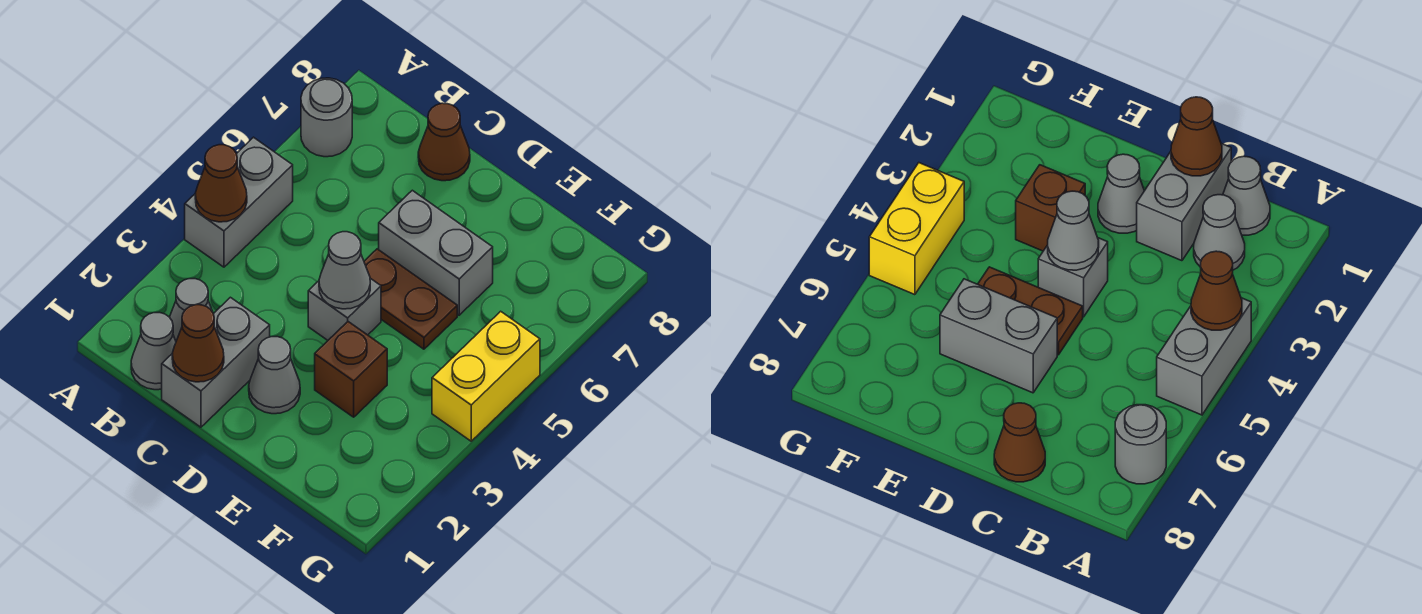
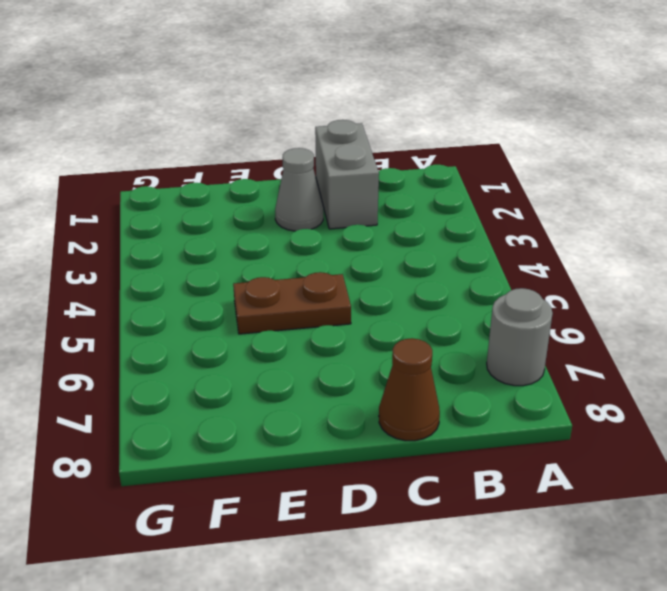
none -> grey 1x2 brick [185,137,293,267]
none -> grey 1x1 cone [131,313,176,390]
none -> grey 1x1 cone [170,279,213,341]

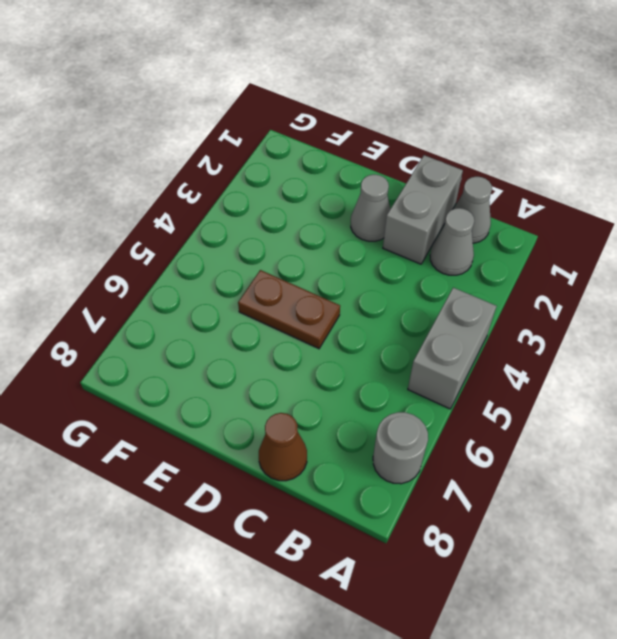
none -> grey 1x1 brick [308,278,381,340]
none -> grey 1x2 brick [379,190,493,315]
none -> brown 1x1 brick [315,322,387,417]

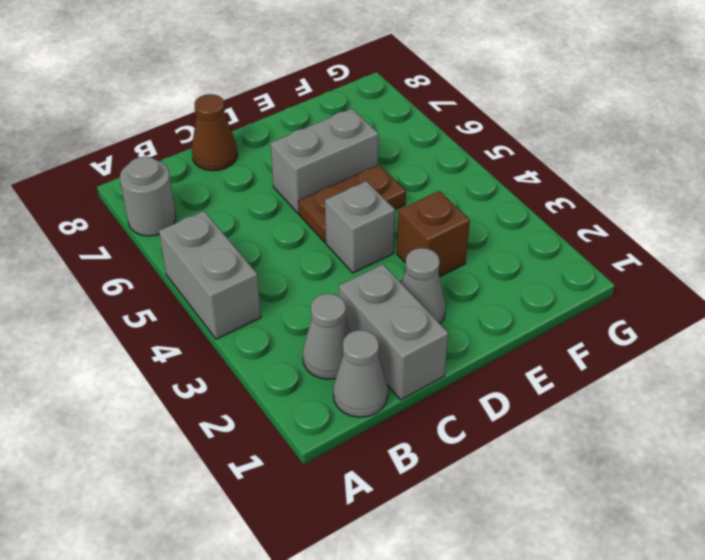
none -> yellow 1x2 brick [432,311,540,441]
none -> brown 1x1 cone [195,145,247,222]
none -> brown 1x1 cone [172,305,224,382]

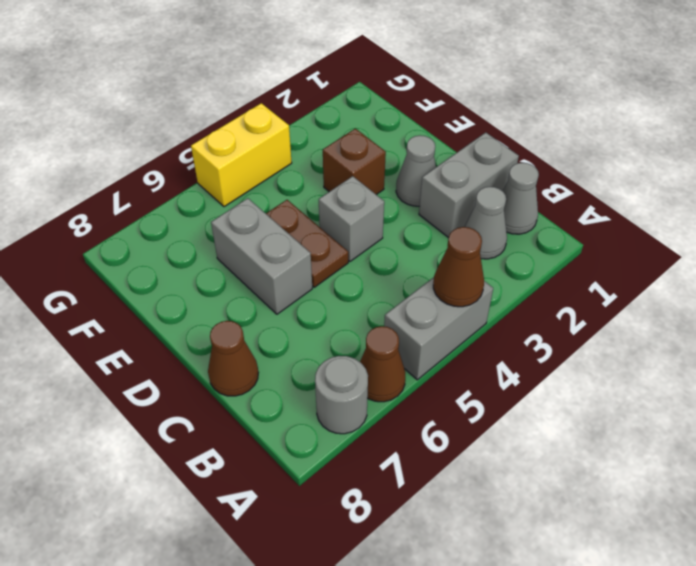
brown 1x1 cone [360,326,405,402] -> brown 1x1 cone moved to [172,305,224,382]
none -> grey 1x1 cone [319,232,370,309]

